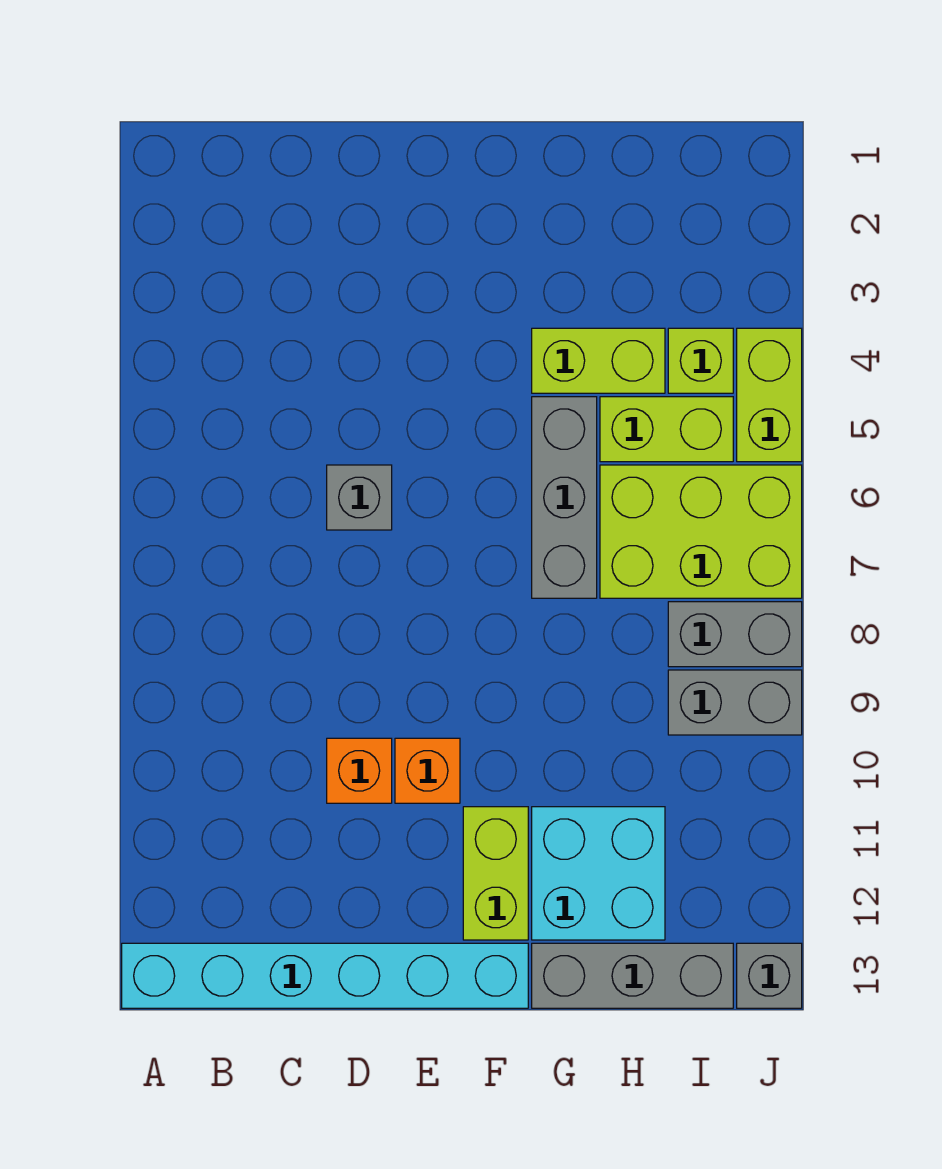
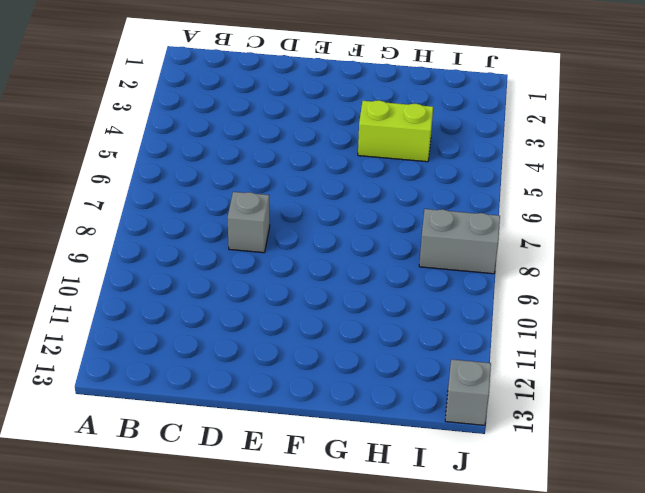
grey 1x1 brick [228,192,270,253] -> grey 1x1 brick moved to [327,465,392,530]
none -> cyan 1x6 brick [122,943,528,1008]
none -> orange 1x1 brick [327,738,392,803]
none -> orange 1x1 brick [395,738,460,803]

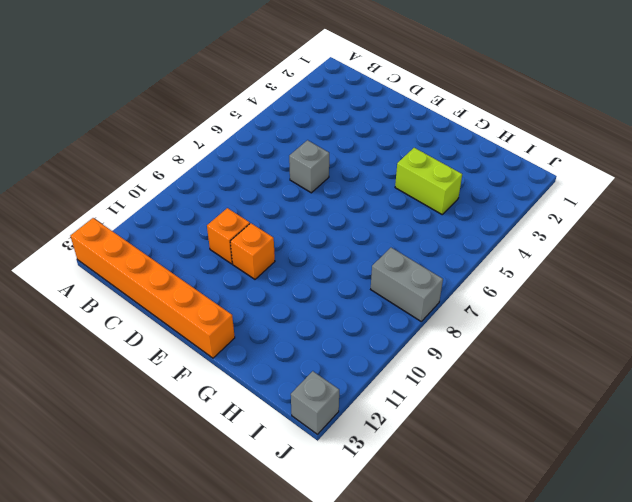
orange 1x6 brick [70,218,235,358] -> cyan 1x6 brick [122,943,528,1008]
none -> lime 1x2 brick [463,807,528,940]
none -> grey 1x3 brick [532,397,597,598]
none -> cyan 2x2 brick [532,807,665,940]

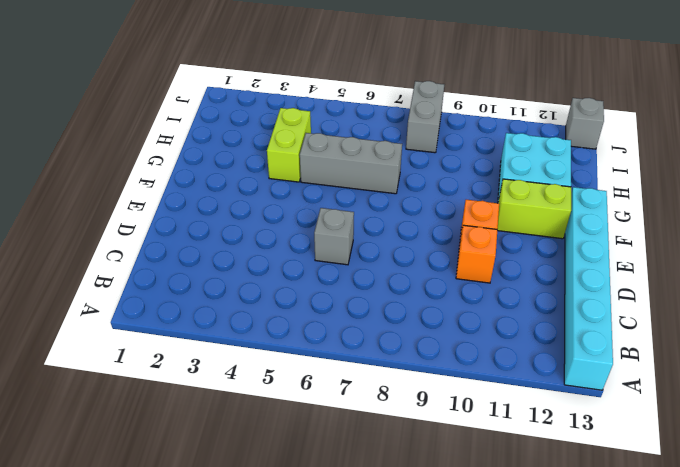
none -> grey 1x3 brick [532,943,733,1008]
none -> lime 1x2 brick [600,397,733,462]
none -> lime 2x3 brick [600,465,802,598]

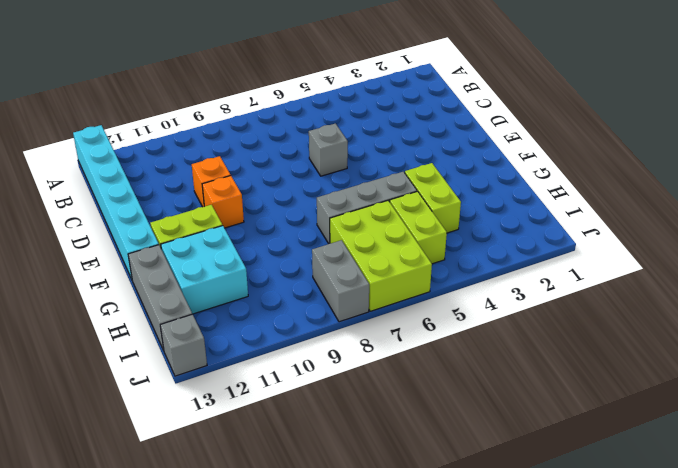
none -> lime 1x1 brick [668,328,733,393]
none -> grey 1x2 brick [668,670,802,735]
none -> lime 1x2 brick [737,328,802,462]

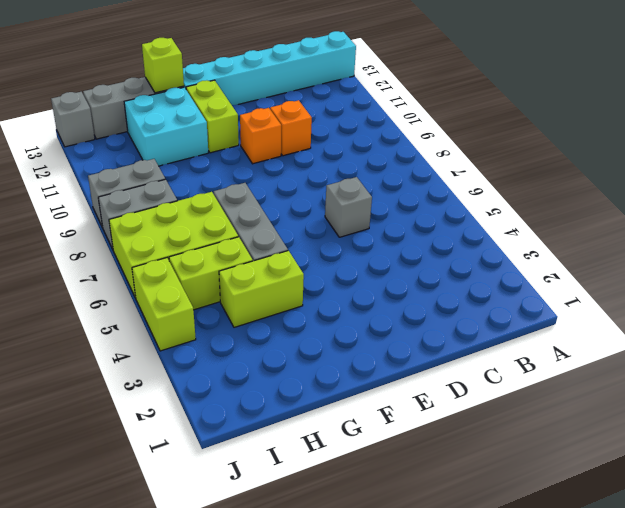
lime 1x1 brick [142,38,184,93] -> lime 1x1 brick moved to [668,328,733,393]

